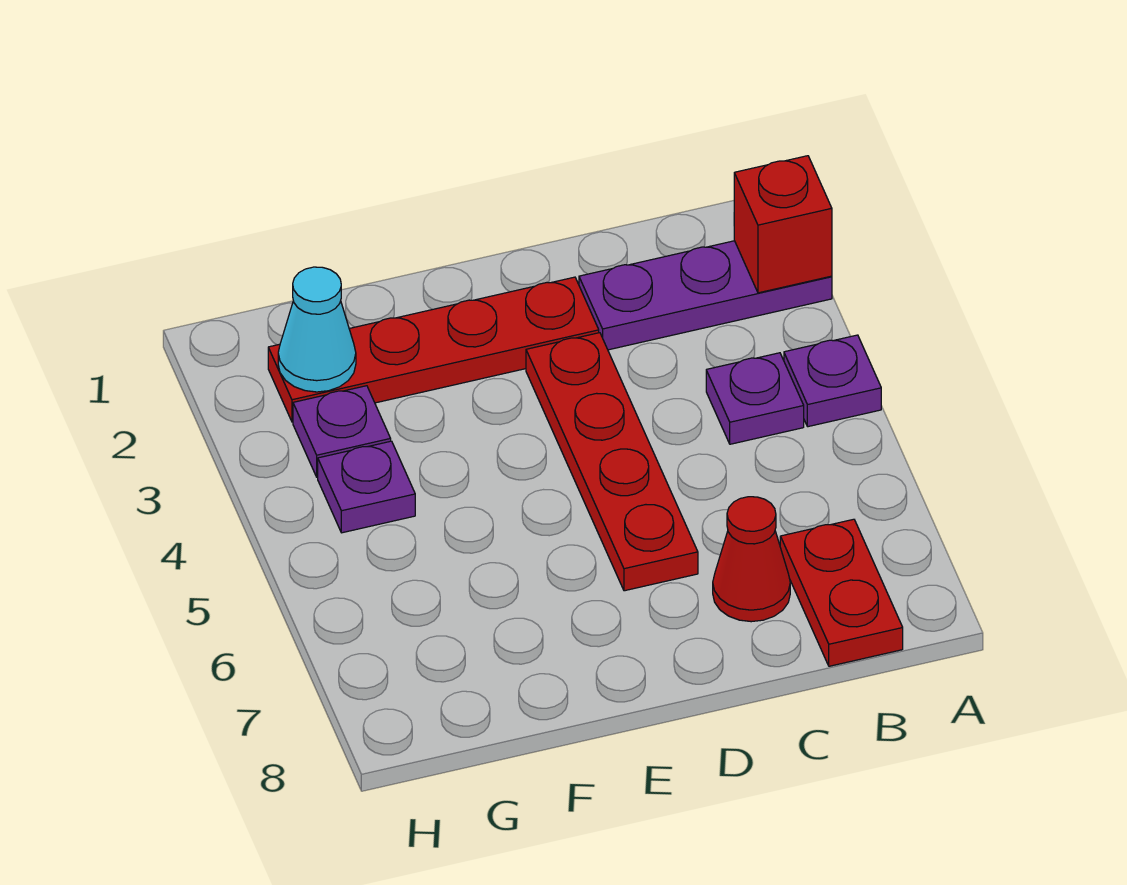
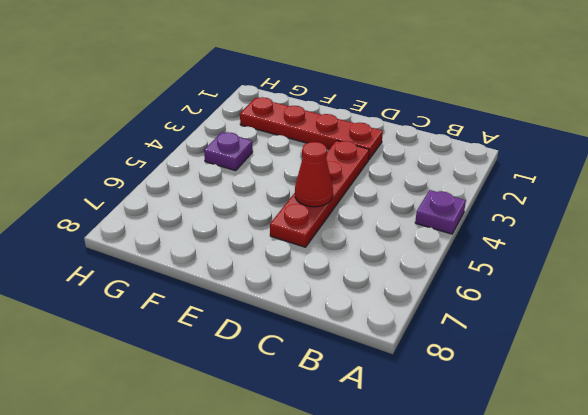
red 1x1 cone [295,142,333,207] -> red 1x1 cone moved to [713,497,790,622]
none -> purple 1x3 plate [579,241,832,350]
none -> purple 1x1 plate [706,353,804,444]

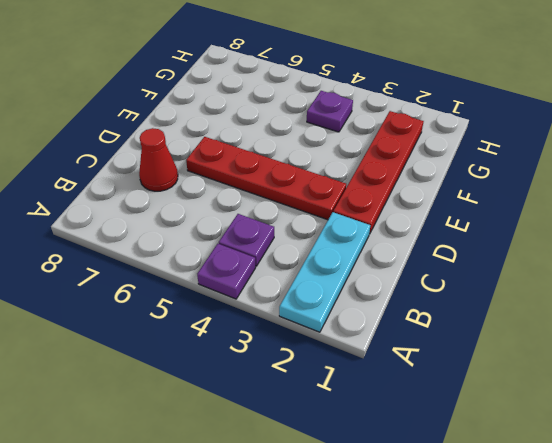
cyan 1x3 plate [279,212,370,332] -> purple 1x3 plate [579,241,832,350]
none -> red 1x2 plate [780,519,903,666]
none -> purple 1x1 plate [293,386,391,477]

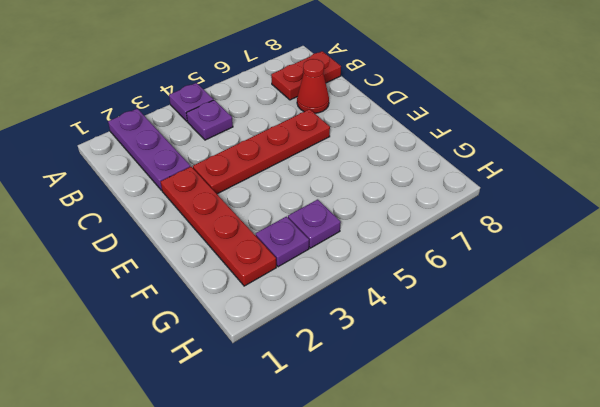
none -> red 1x1 brick [734,156,832,293]
none -> cyan 1x1 cone [278,267,356,392]

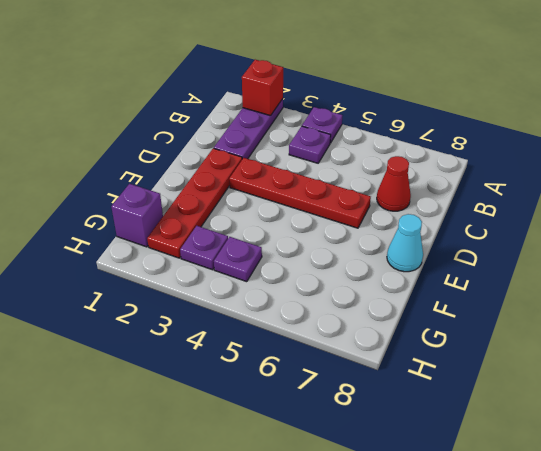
cyan 1x1 cone [387,214,423,272] -> cyan 1x1 cone moved to [278,267,356,392]
purple 1x1 brick [111,184,163,247] -> none
none -> red 1x2 plate [780,519,903,666]

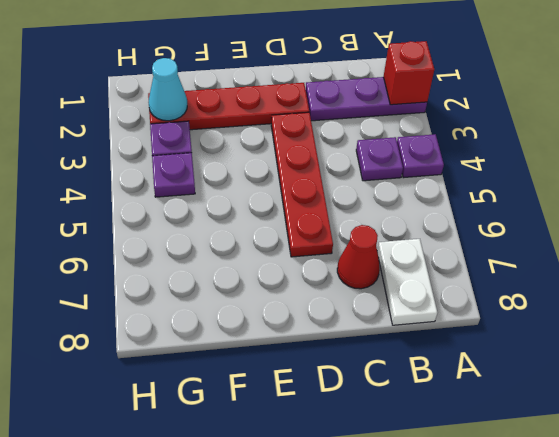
white 1x2 plate [377,239,437,325] -> red 1x2 plate [780,519,903,666]

